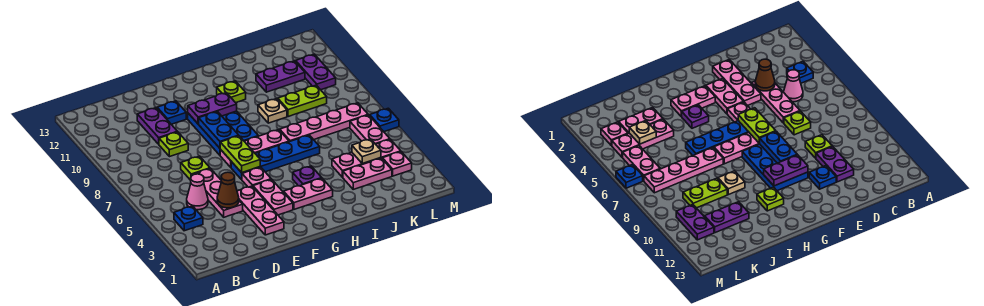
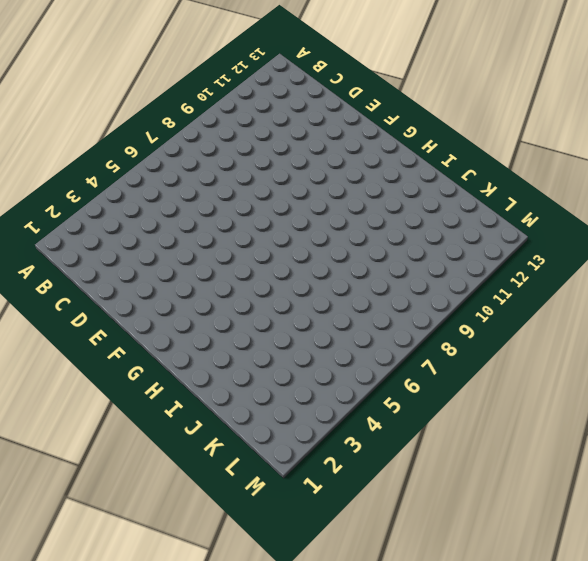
none -> blue 1x1 plate [174,206,203,231]
none -> pink 1x1 cone [187,174,208,210]
none -> pink 1x3 plate [192,168,243,217]
none -> lime 1x1 plate [181,156,210,180]

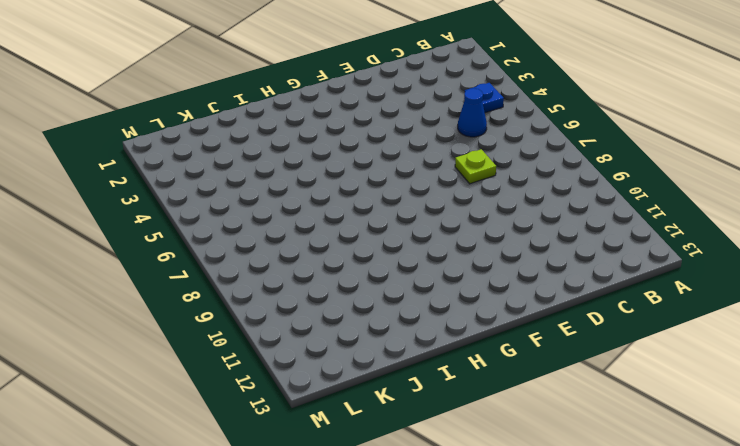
blue 1x1 cone [458,88,487,137] -> pink 1x1 cone [187,174,208,210]
none -> pink 1x3 plate [192,168,243,217]
none -> lime 1x1 plate [159,132,188,157]
none -> purple 1x2 plate [137,108,177,144]
none -> pink 1x3 plate [237,186,284,235]

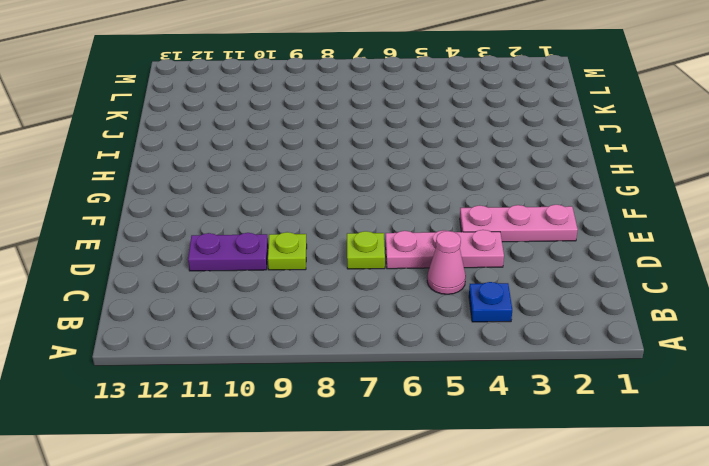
none -> blue 1x1 plate [157,101,186,124]
none -> pink 1x2 plate [253,179,293,215]
none -> pink 1x1 plate [242,167,271,187]
none -> blue 1x4 plate [231,135,320,179]

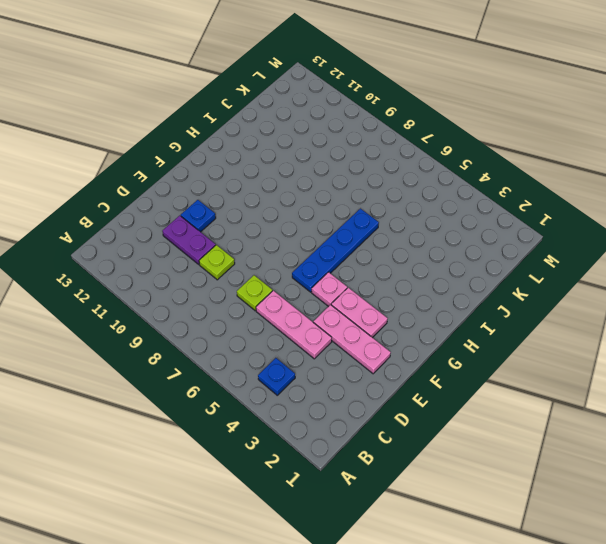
none -> pink 1x1 cone [187,174,208,210]
none -> pink 1x3 plate [220,130,289,167]
none -> blue 2x3 plate [188,111,258,155]
none -> pink 1x2 plate [284,178,333,209]

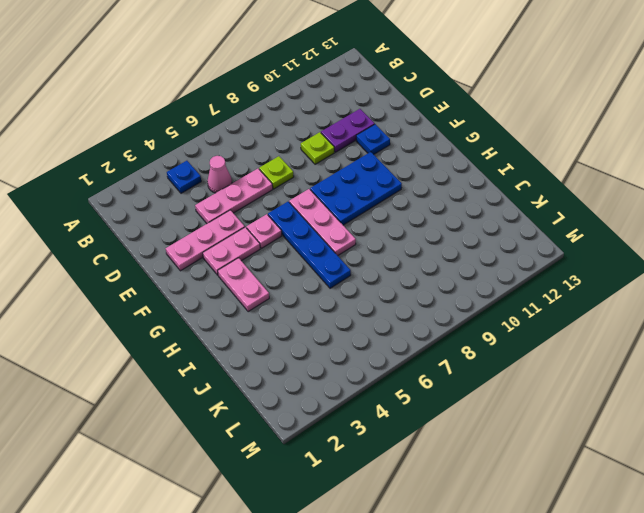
none -> purple 1x1 plate [293,166,322,186]
none -> lime 1x1 plate [217,81,246,103]
none -> pink 1x4 plate [280,103,368,142]
none -> tan 1x1 plate [258,99,287,123]

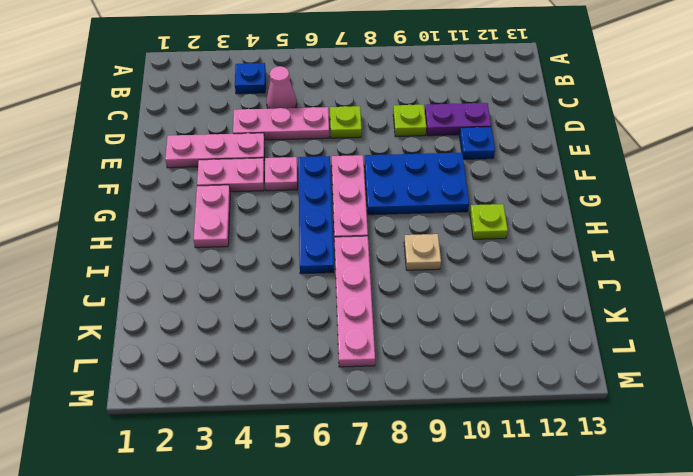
none -> purple 1x1 plate [293,166,322,186]
none -> pink 1x2 plate [343,158,392,189]
none -> pink 1x3 plate [332,139,401,177]
none -> lime 1x2 plate [278,85,327,117]

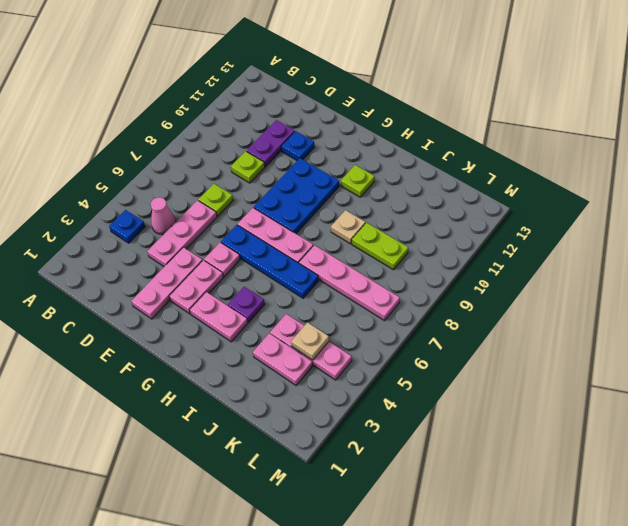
none -> purple 1x2 plate [256,61,305,92]
none -> pink 1x1 plate [382,152,412,176]
none -> pink 1x2 plate [350,115,390,144]
none -> purple 1x2 plate [295,54,336,90]

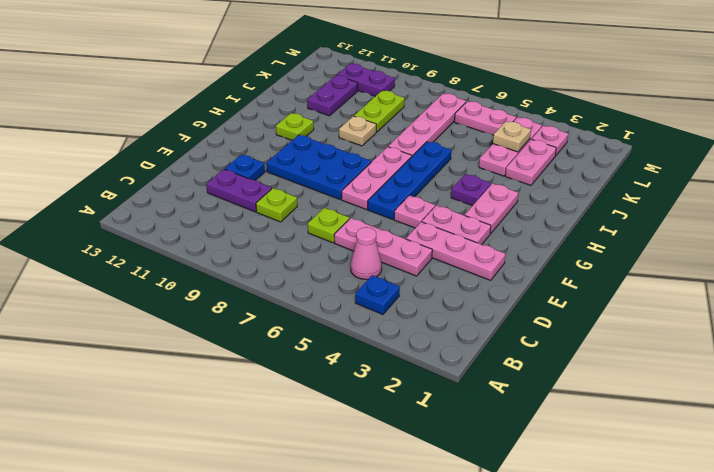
none -> blue 1x1 plate [369,108,399,132]
none -> brown 1x1 cone [217,172,239,208]
none -> lime 1x2 plate [220,136,260,173]
none -> blue 1x2 plate [199,112,239,148]

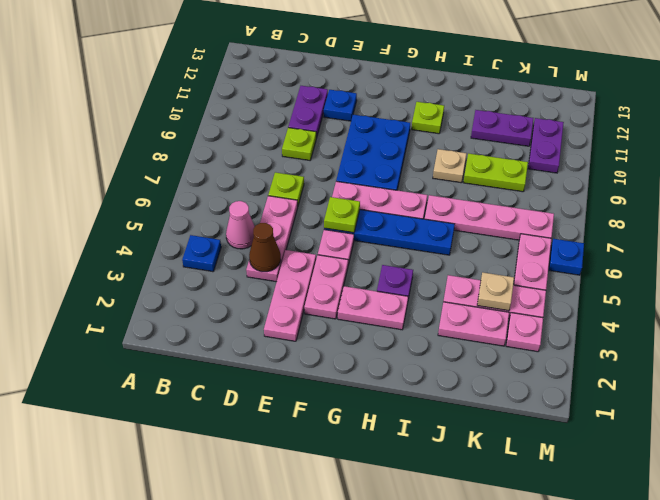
lime 1x1 plate [324,197,360,233] -> lime 1x2 plate [220,136,260,173]
none -> blue 1x2 plate [199,112,239,148]
none -> purple 1x2 plate [188,93,237,124]

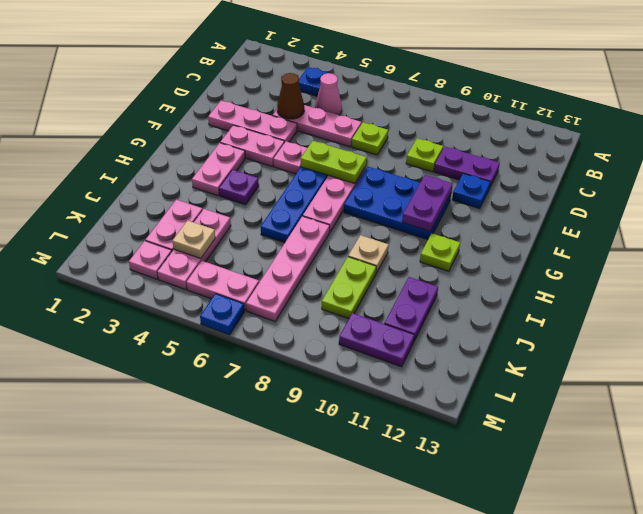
none -> blue 1x2 plate [199,112,239,148]

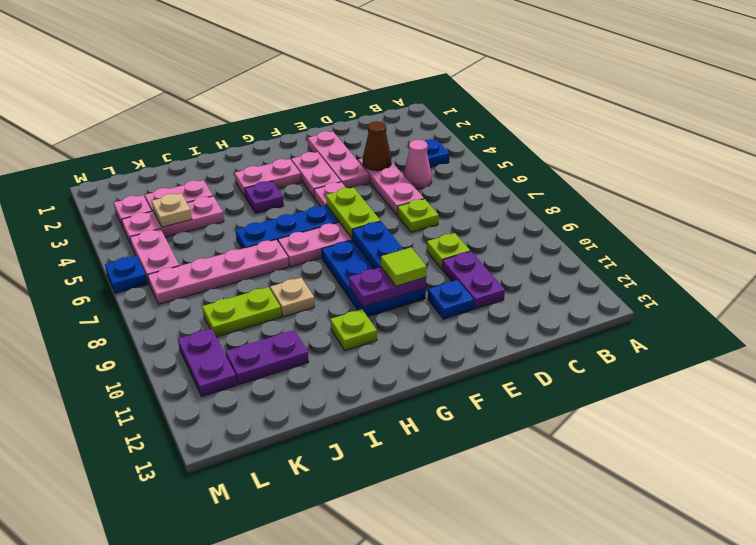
lime 1x1 tile [381,248,427,286] -> none

